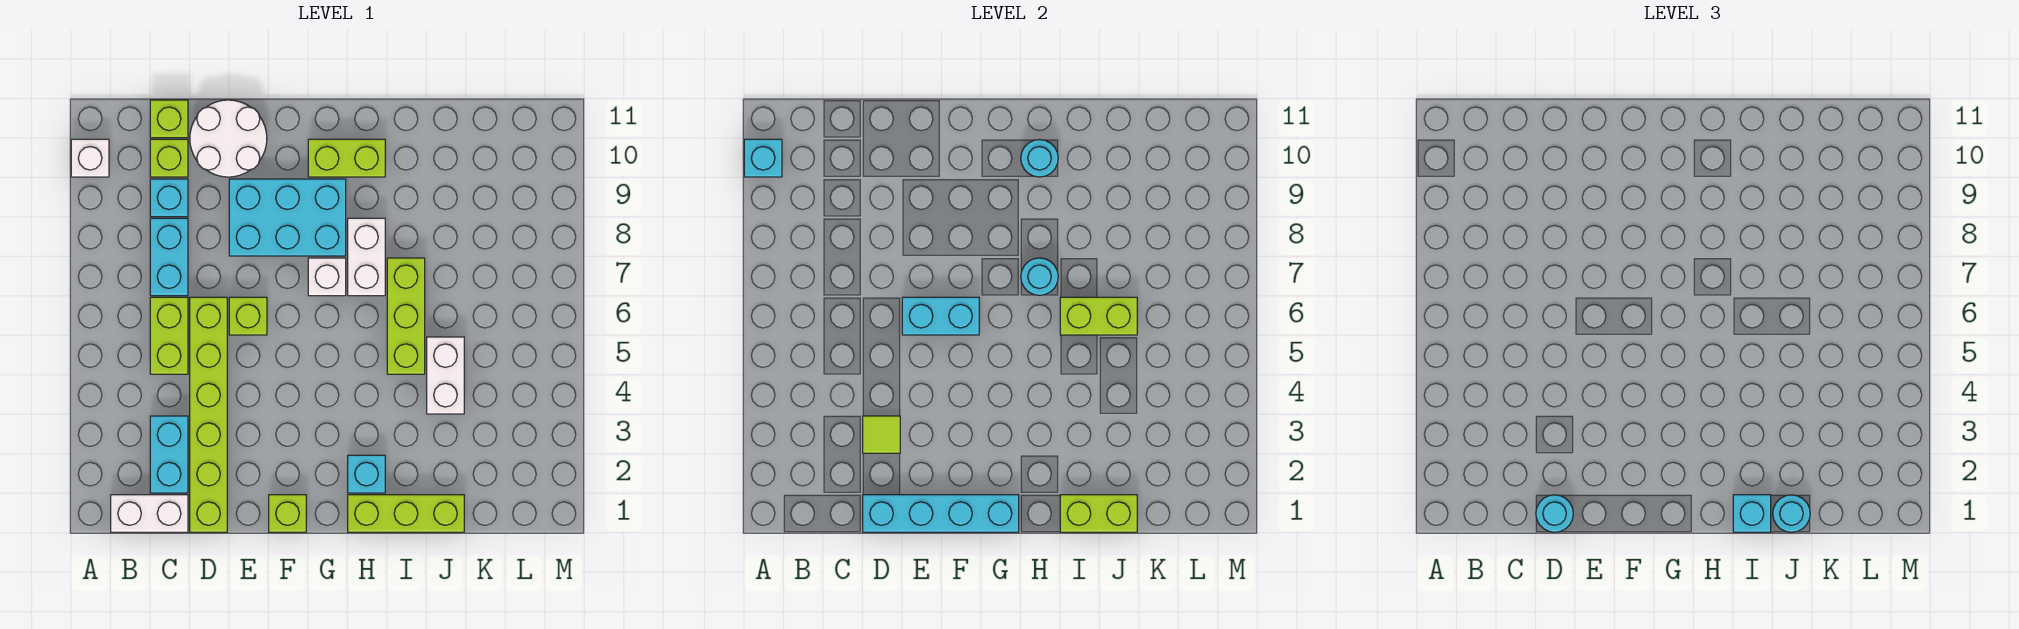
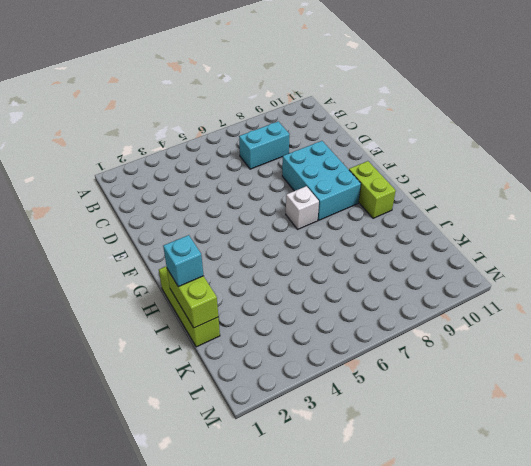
none -> white 1x1 brick [71,139,109,177]
none -> white 1x2 brick [111,495,188,532]
none -> cyan 1x2 brick [150,416,188,493]
none -> lime 1x2 brick [150,297,188,374]

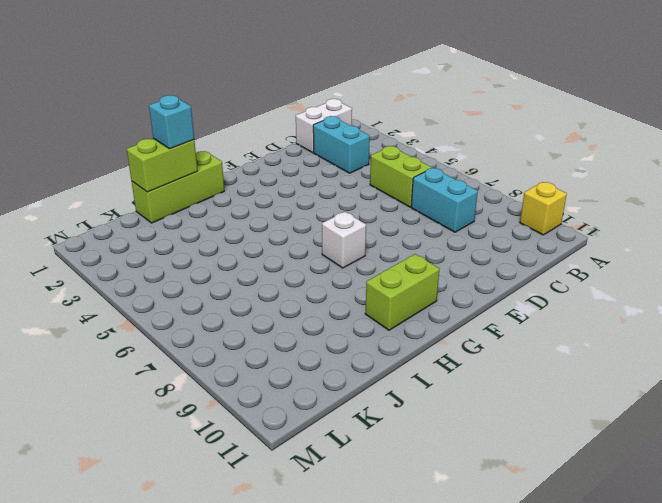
yellow 1x1 brick [520,182,567,235] -> white 1x1 brick [71,139,109,177]
none -> cyan 1x1 brick [150,179,188,217]
none -> lime 1x1 brick [150,139,188,177]
none -> lime 1x1 brick [150,100,188,138]
none -> lime 1x6 brick [190,297,227,532]

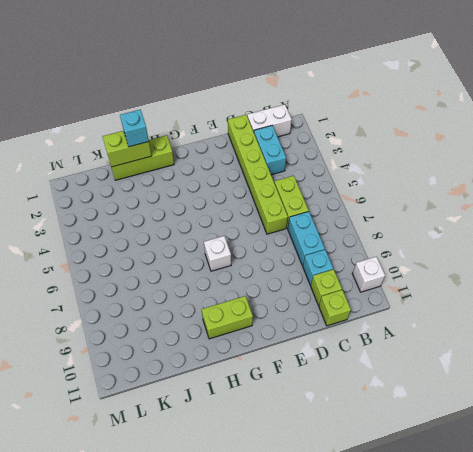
none -> white 2x2 round brick [190,100,267,177]
none -> lime 1x1 brick [229,297,267,335]
none -> cyan 2x3 brick [229,179,346,256]
none -> lime 1x1 brick [269,495,306,532]

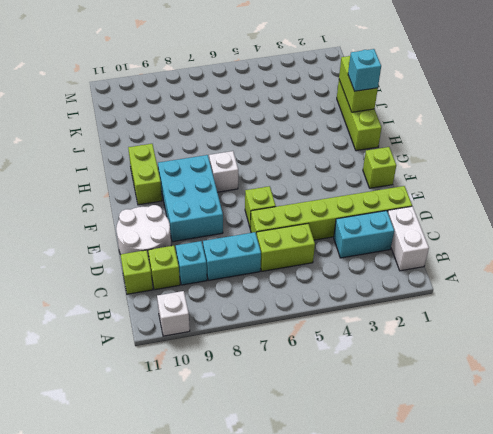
none -> cyan 1x1 brick [348,455,385,493]
none -> white 1x2 brick [348,218,385,296]
none -> lime 1x3 brick [387,258,425,374]
none -> white 1x2 brick [427,337,464,414]

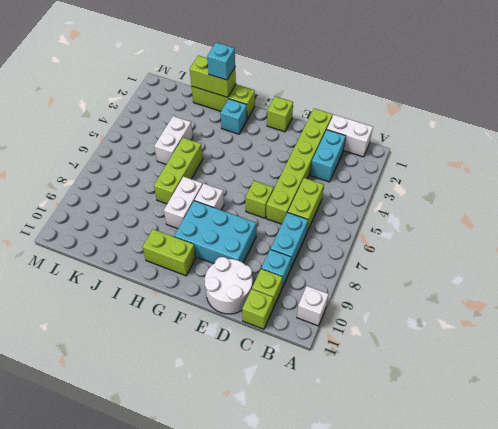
none -> cyan 1x1 brick [744,139,782,177]
none -> cyan 1x4 brick [863,495,1019,532]
none -> lime 1x1 tile [863,416,900,453]
none -> cyan 1x2 brick [902,297,979,335]

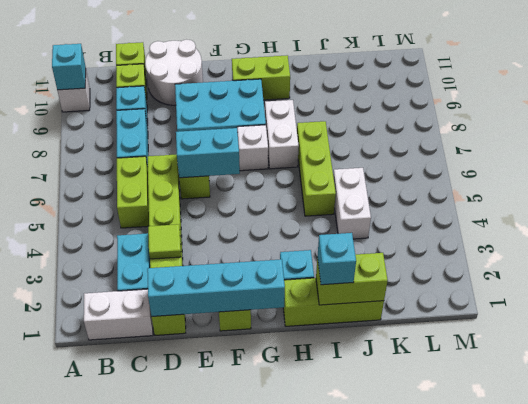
none -> cyan 1x1 round brick [1021,258,1058,295]
none -> cyan 1x1 round brick [1021,140,1058,177]
none -> lime 1x2 brick [1060,297,1137,335]
none -> cyan 1x1 round brick [1536,495,1573,532]

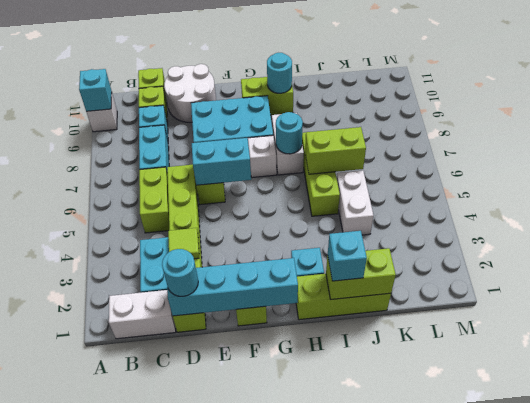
none -> cyan 1x1 round brick [1773,495,1810,532]

